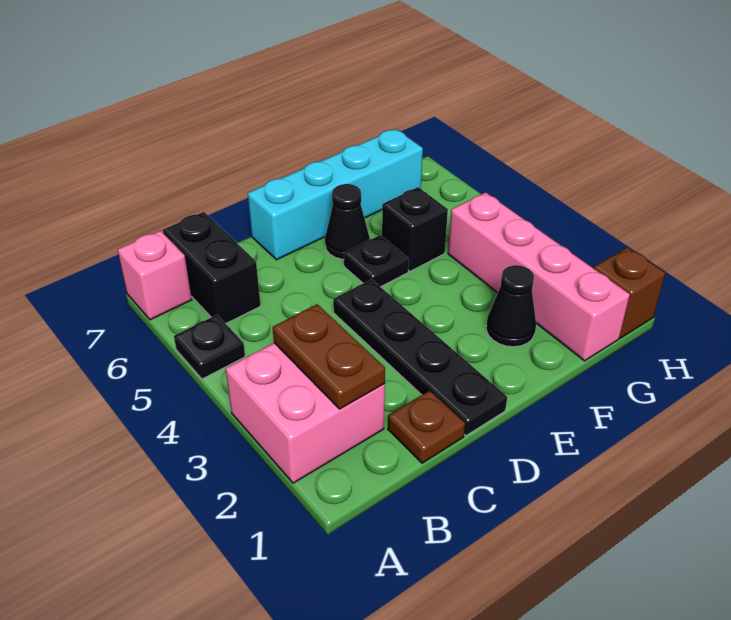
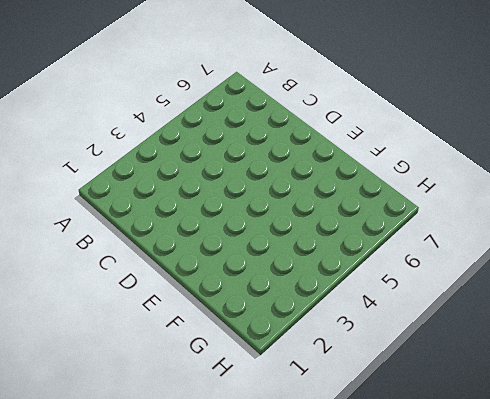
none -> pink 2x2 brick [226,343,385,483]
none -> black 1x1 plate [174,315,245,379]
none -> pink 1x1 brick [117,231,192,320]

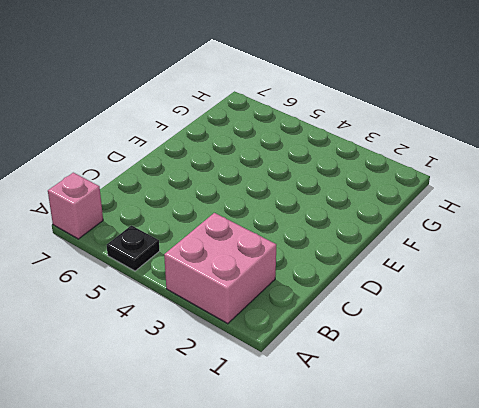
none -> black 1x2 brick [163,212,261,324]
none -> brown 1x1 plate [388,391,465,463]
none -> black 1x4 plate [333,279,507,436]

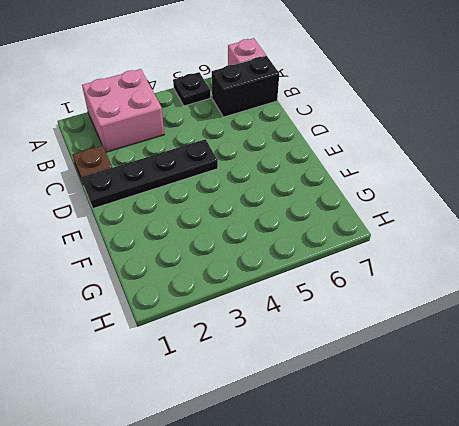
none -> cyan 1x4 brick [248,129,423,260]
none -> black 1x1 plate [344,235,409,287]
none -> black 1x1 cone [325,184,370,259]

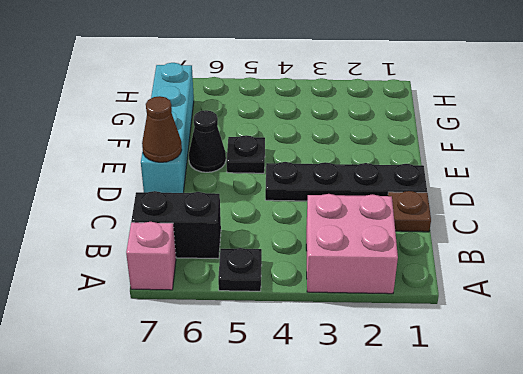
brown 1x1 cone [142,96,182,162] -> none
none -> black 1x1 cone [486,265,536,347]
none -> black 1x1 brick [382,187,448,271]
none -> pink 1x4 brick [448,192,630,361]

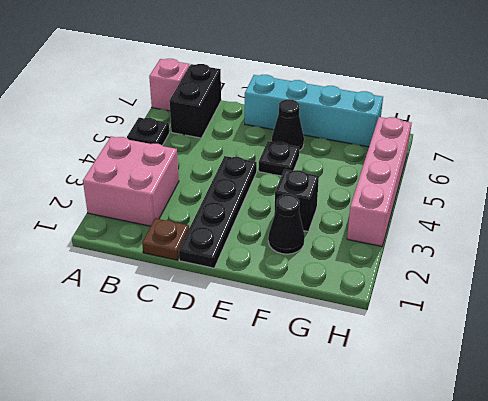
black 1x1 brick [274,169,319,231] -> black 1x1 brick moved to [382,187,448,271]
pink 1x4 brick [347,117,412,246] -> pink 1x4 brick moved to [448,192,630,361]
none -> brown 1x1 brick [594,247,665,338]
none -> brown 1x2 plate [273,304,385,409]

